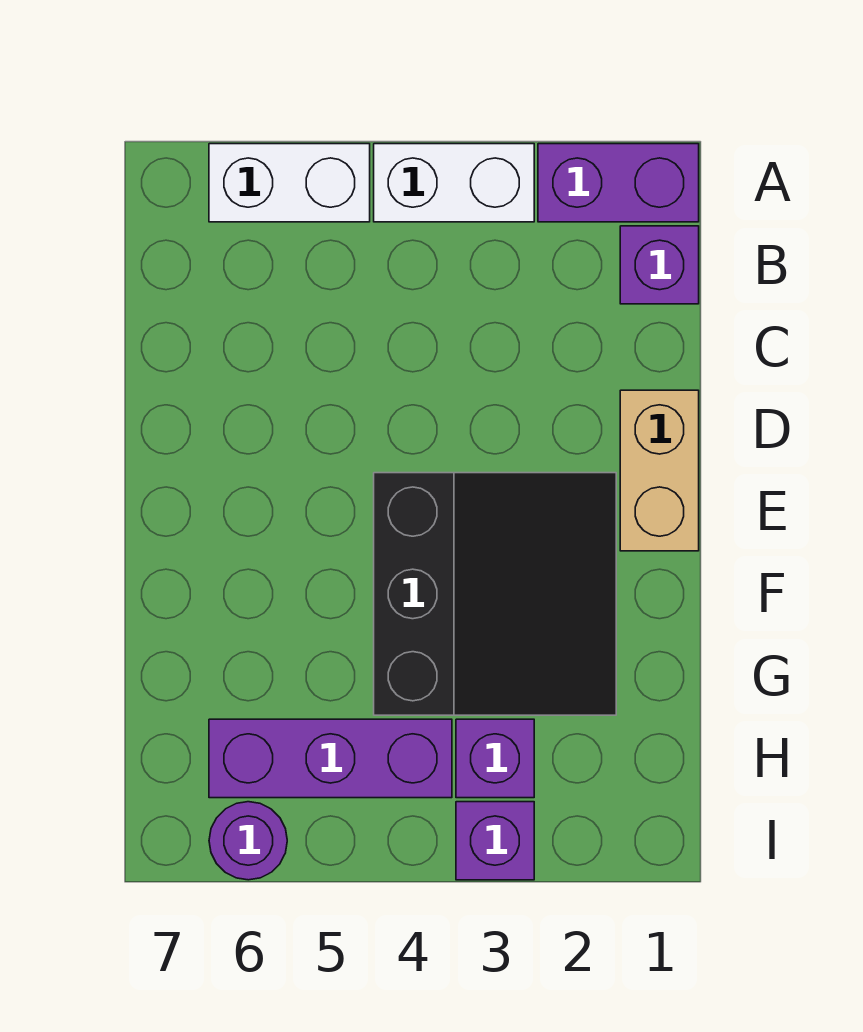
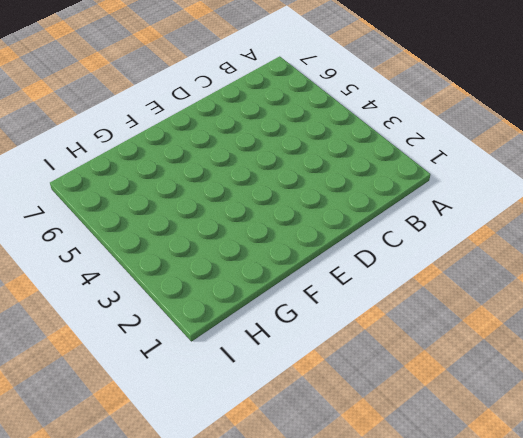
none -> purple 1x2 brick [538,144,699,222]
none -> white 1x2 brick [374,144,534,222]

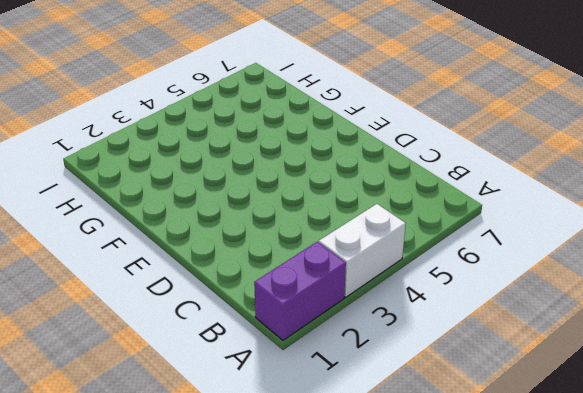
none -> white 1x2 brick [209,144,370,222]
none -> purple 1x1 brick [620,226,699,304]

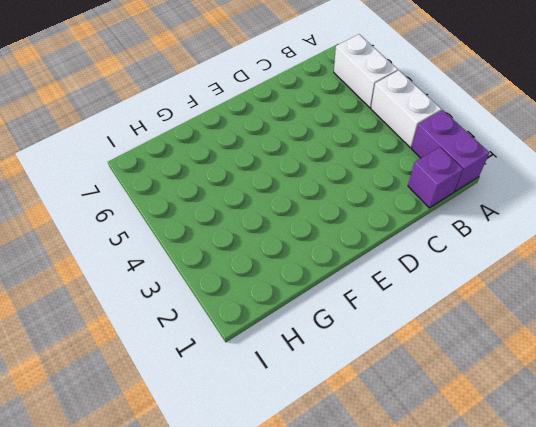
none -> tan 1x2 brick [620,390,699,551]
none -> black 3x3 slope [374,473,616,715]

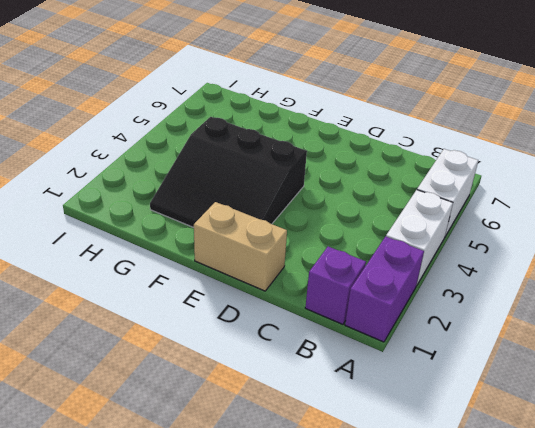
none -> purple 1x1 brick [456,719,534,798]
none -> purple 1x3 brick [209,719,452,798]

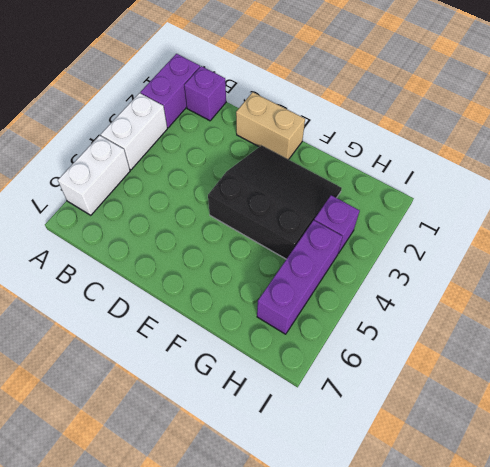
none -> purple 1x1 brick [456,802,534,880]
none -> purple 1x1 round brick [209,802,287,880]

